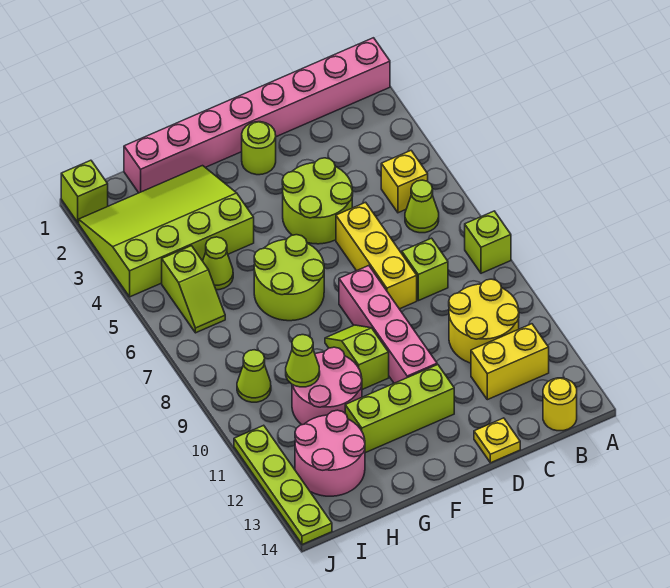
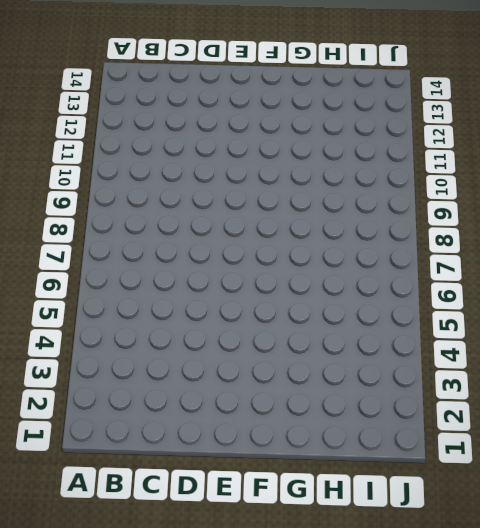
none -> pink 1x8 brick [124,38,390,193]
none -> lime 1x1 brick [465,211,511,273]
none -> yellow 1x1 brick [381,151,428,213]

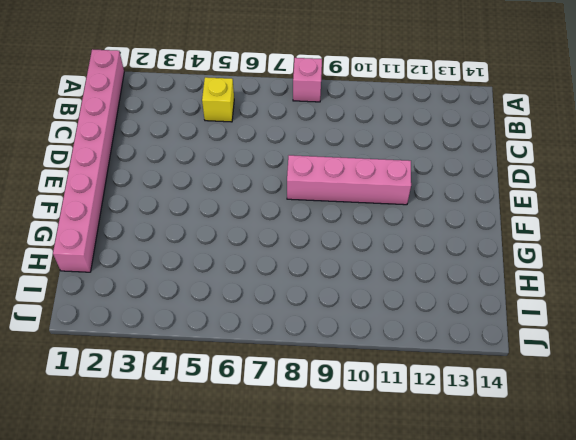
pink 1x1 brick [293,58,322,102] -> lime 1x1 brick [465,211,511,273]
none -> lime 1x1 cone [405,180,439,233]
none -> yellow 2x2 round brick [449,279,519,363]
none -> yellow 1x2 brick [471,324,549,400]

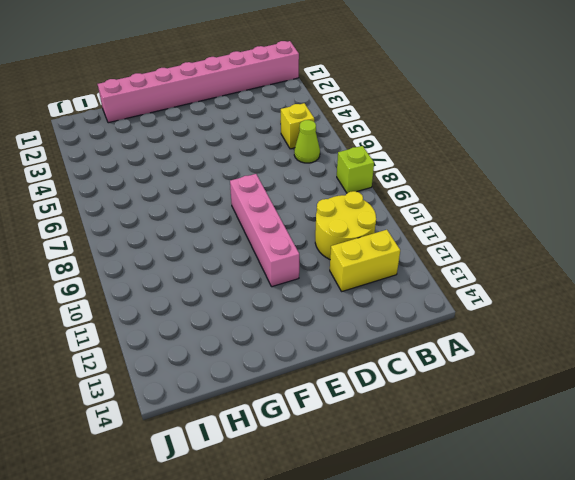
none -> yellow 1x1 round brick [543,378,577,431]
none -> lime 1x1 brick [402,238,448,301]
none -> lime 2x2 round brick [282,158,353,244]

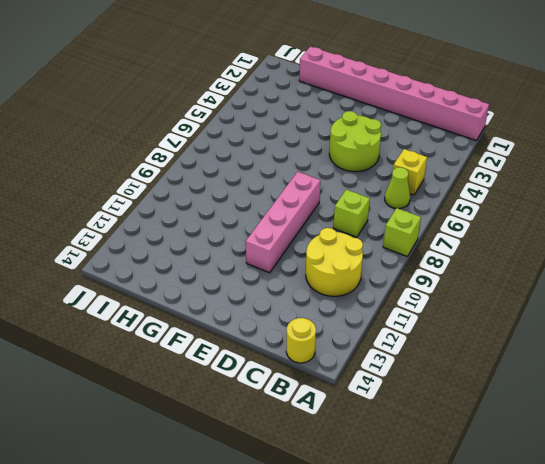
none -> yellow 1x2 brick [471,324,549,400]
none -> yellow 1x3 brick [336,202,417,309]
none -> yellow 1x1 plate [474,418,520,463]

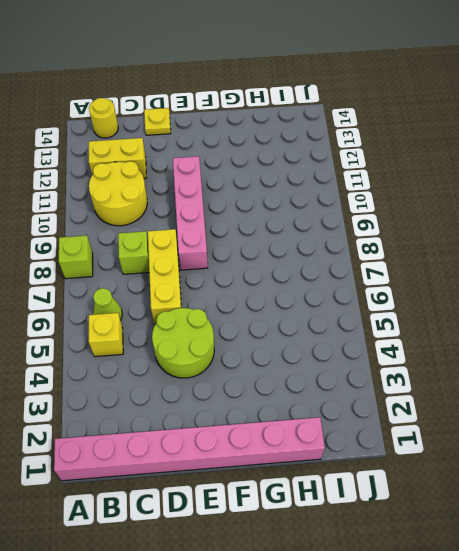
none -> lime 1x1 round brick [242,122,276,175]
none -> lime 1x3 brick [345,365,454,453]
none -> lime 2x2 round brick [254,235,324,321]

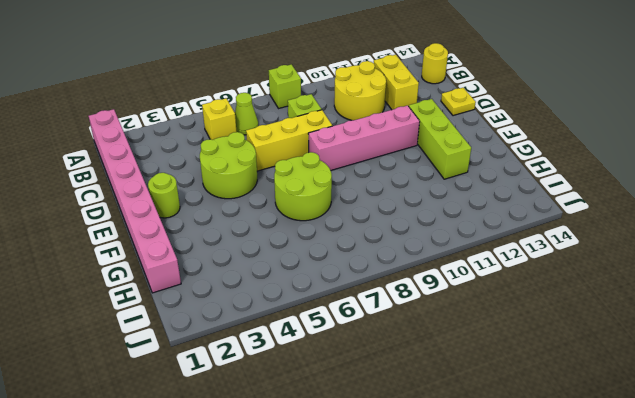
none -> lime 1x2 slope [325,325,389,390]
none -> lime 3x4 slope [79,166,254,297]
none -> pink 2x2 round brick [292,347,362,425]

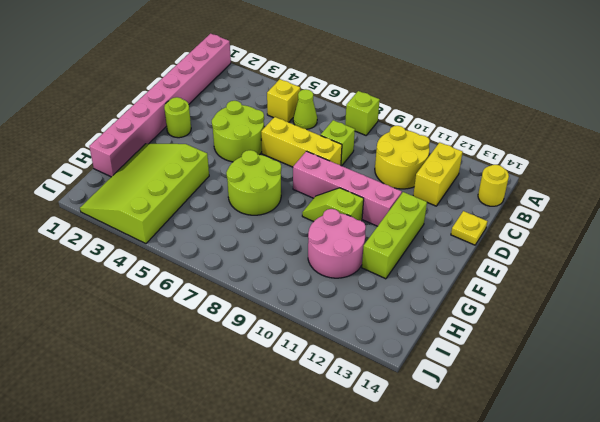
none -> lime 1x1 cone [203,237,233,290]
none -> pink 2x2 round brick [295,410,365,496]
none -> lime 1x2 slope [162,246,225,333]

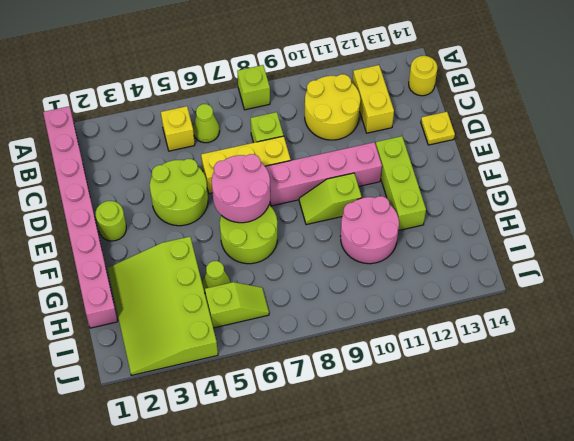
pink 2x2 round brick [212,154,270,223] -> pink 2x2 round brick moved to [295,410,365,496]
none -> lime 1x1 cone [237,350,271,402]
none -> lime 1x1 brick [61,160,108,223]
none -> lime 1x4 plate [234,425,332,545]

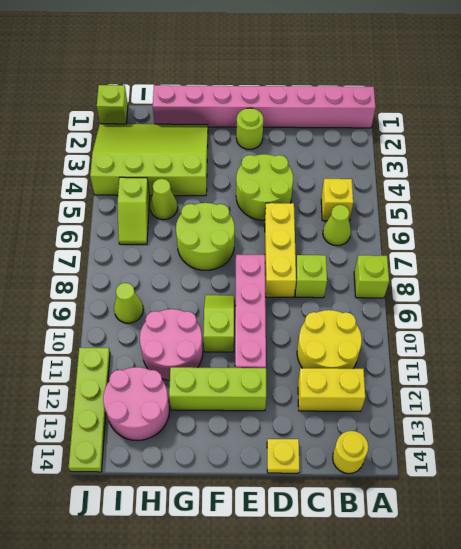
none -> lime 1x1 cone [286,335,320,387]

